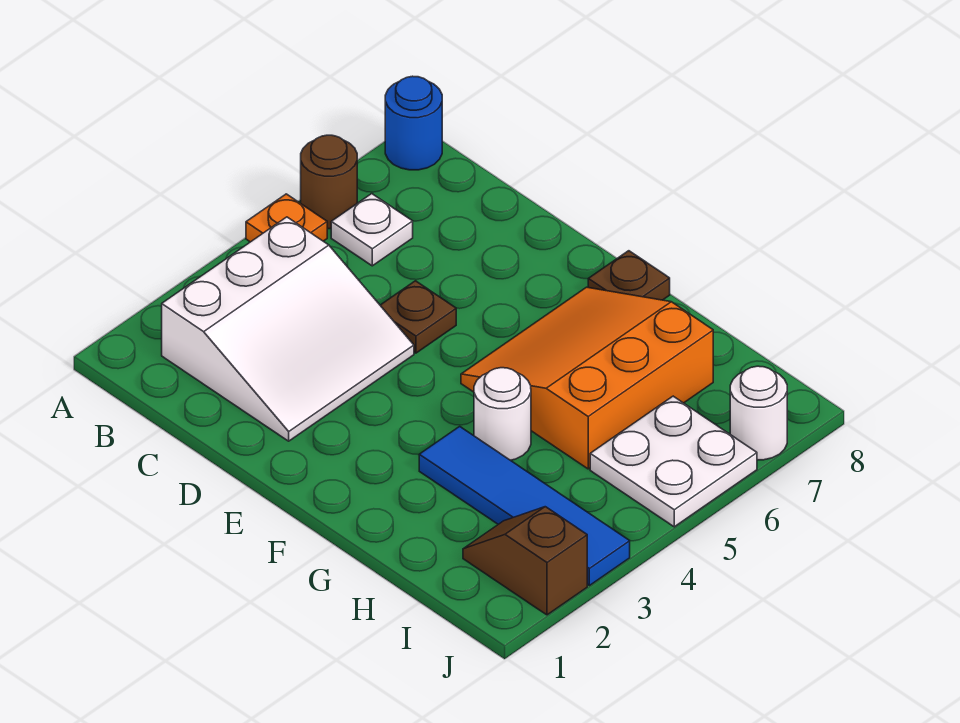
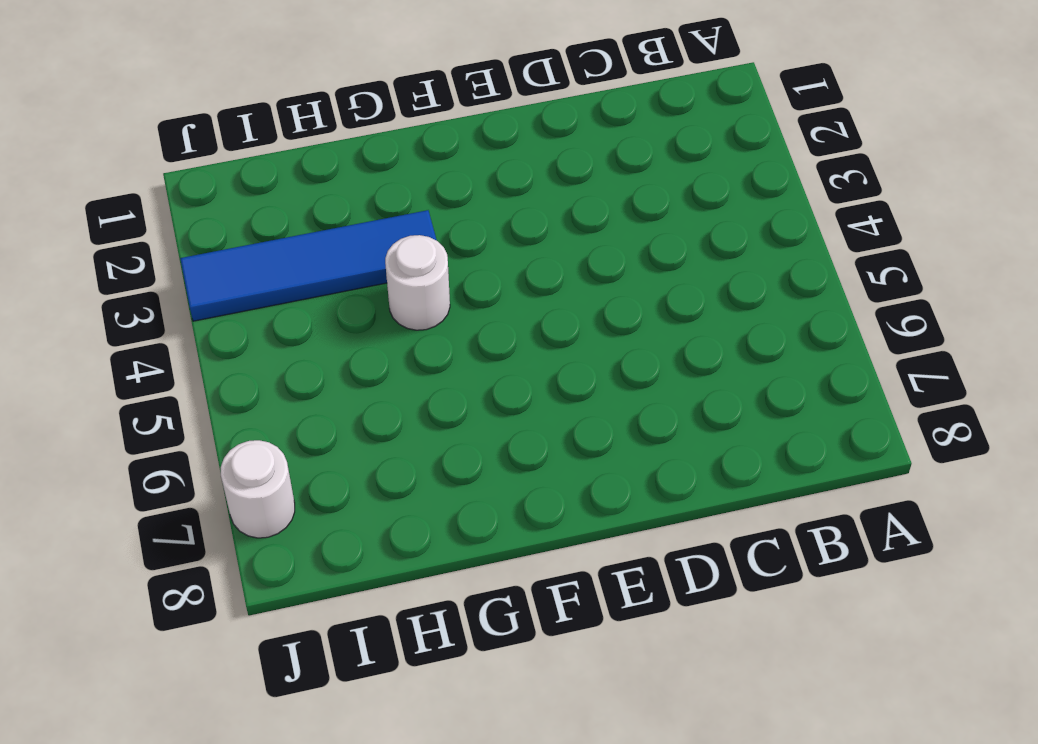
none -> orange 1x1 plate [246,194,327,242]
none -> brown 1x1 round brick [301,135,357,229]
none -> blue 1x1 round brick [385,76,442,170]

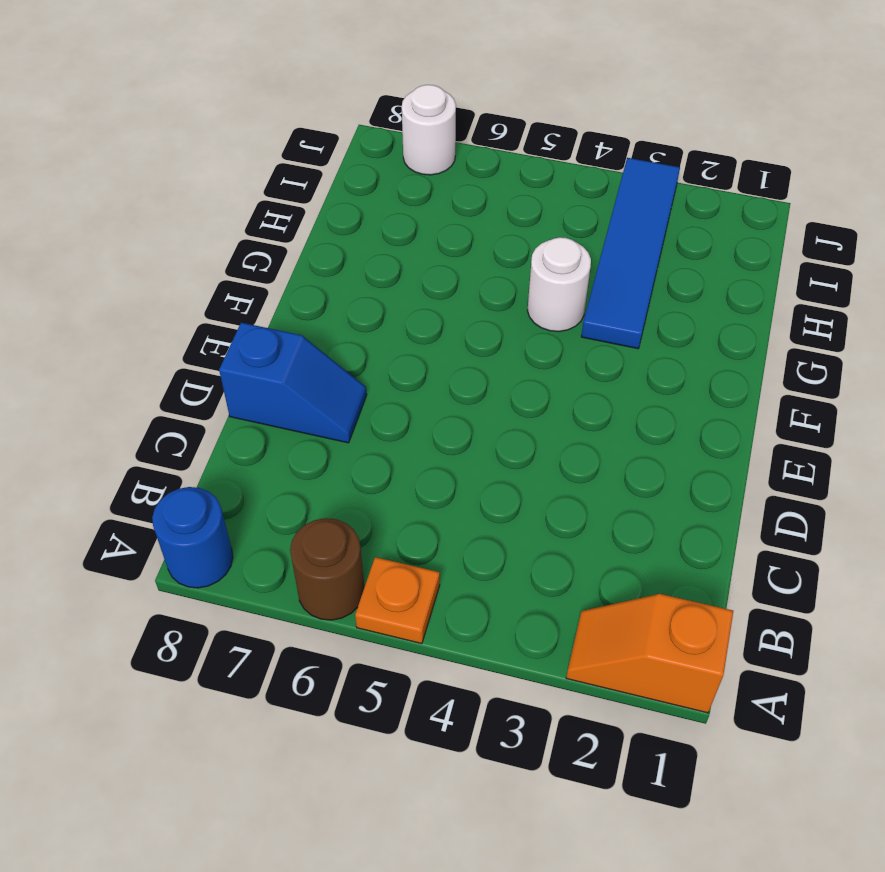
orange 1x2 slope [566,594,733,713] -> none
blue 1x2 slope [219,323,367,443] -> none
none -> white 3x3 slope [162,217,414,441]
none -> white 1x1 plate [331,194,413,266]
none -> brown 1x1 plate [380,281,456,353]

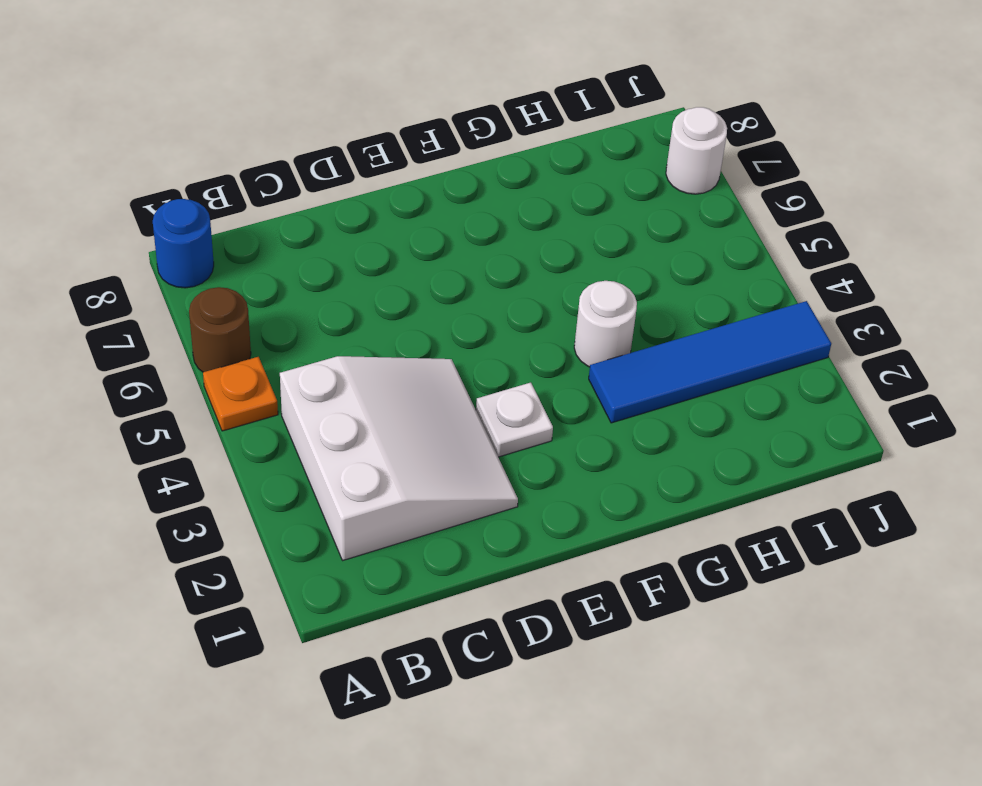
white 1x1 plate [476,383,553,457] -> white 1x1 plate moved to [331,194,413,266]
none -> brown 1x1 plate [380,281,456,353]
none -> orange 3x3 slope [461,287,713,469]
none -> brown 1x1 plate [588,251,670,300]

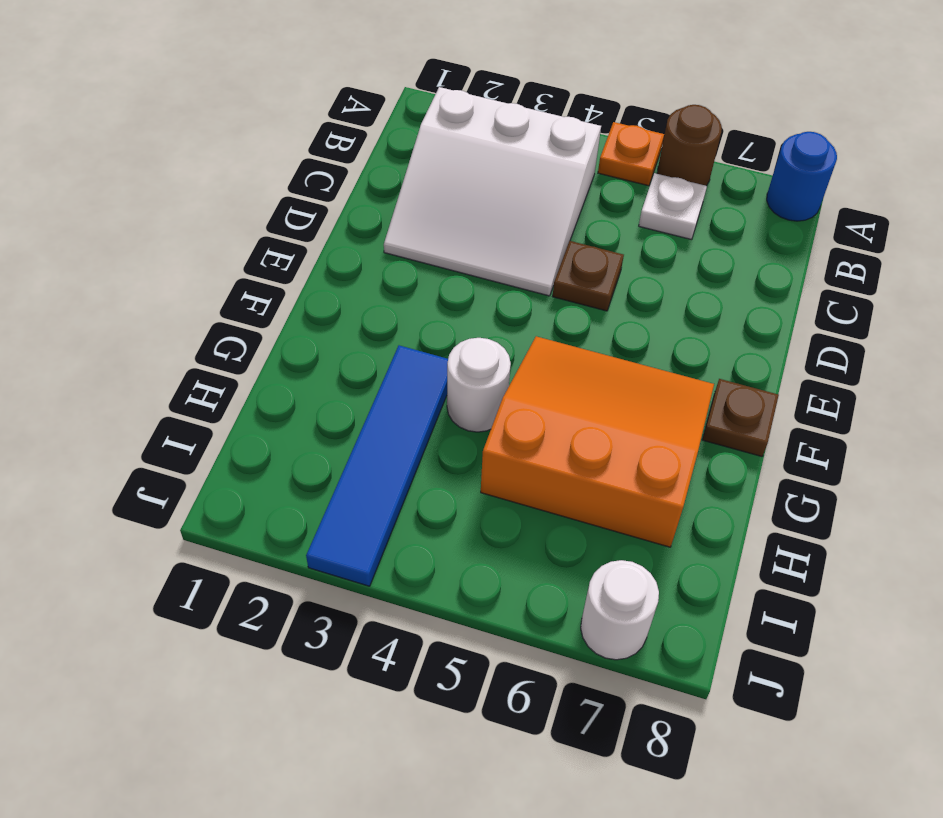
none -> brown 1x2 slope [463,507,587,615]
none -> white 2x2 plate [590,396,757,527]

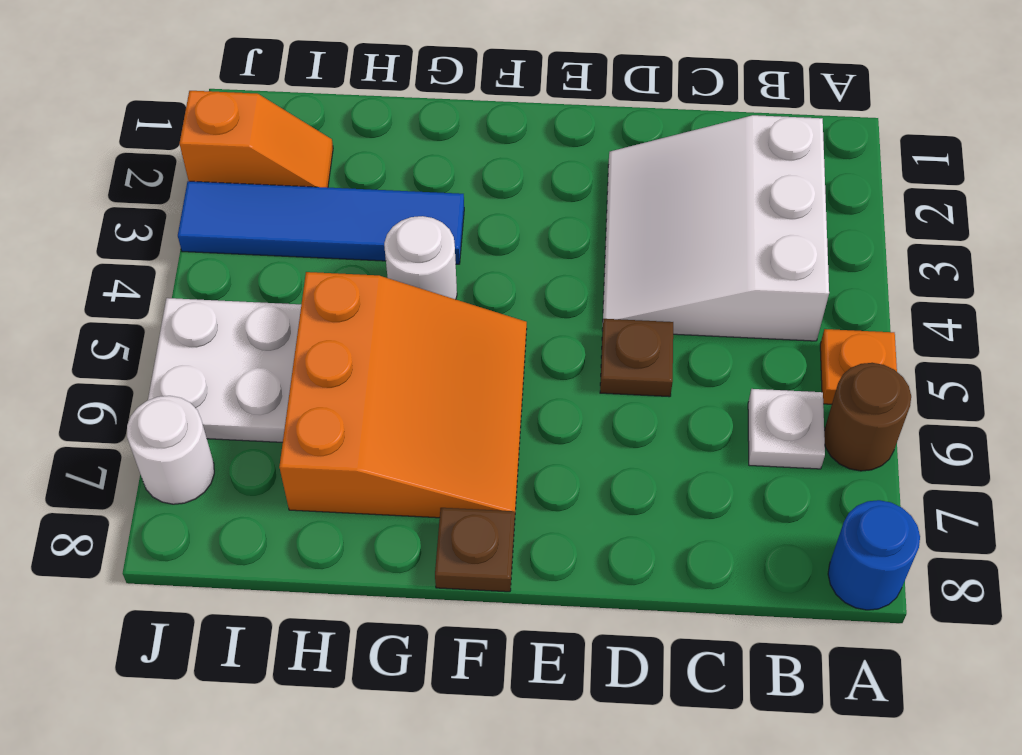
orange 1x2 slope [180,91,333,188] -> brown 1x2 slope [463,507,587,615]

